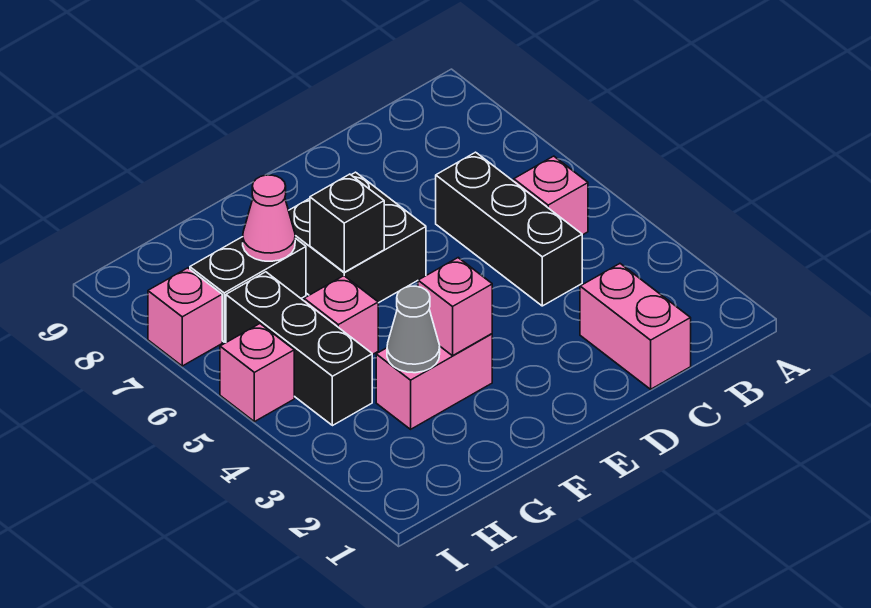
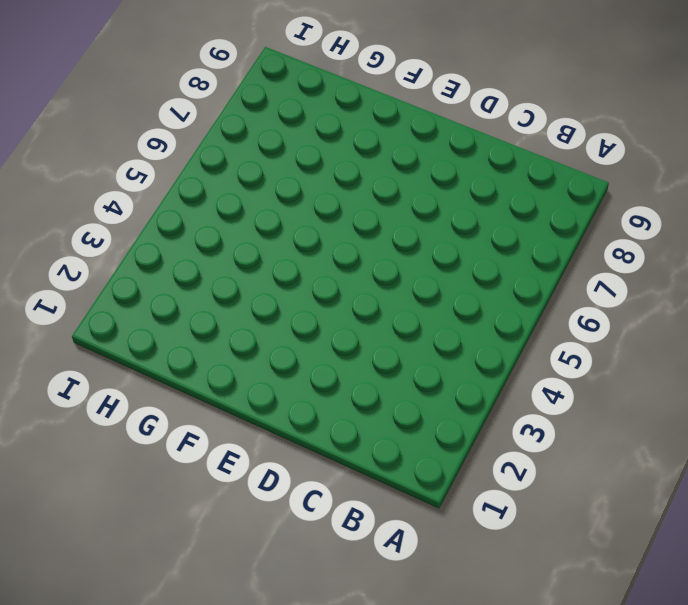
none -> pink 1x1 brick [514,156,588,235]
none -> pink 1x2 brick [580,264,691,389]
none -> black 1x3 brick [436,152,582,306]

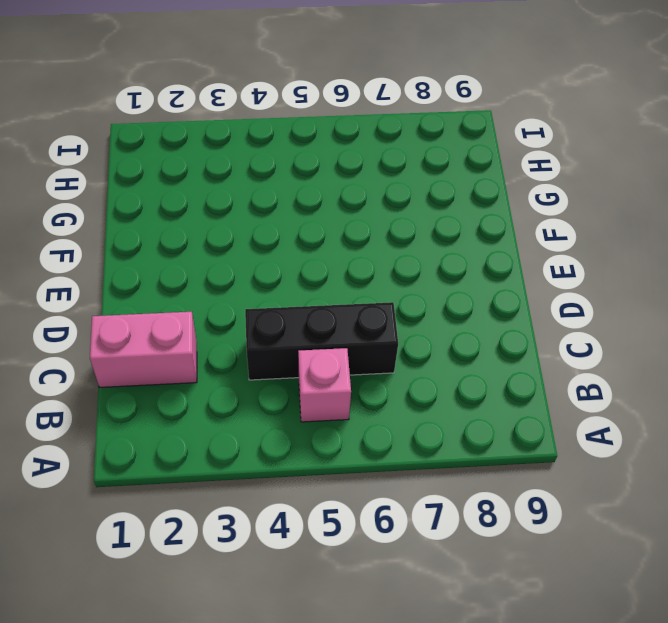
none -> black 2x2 brick [289,172,426,303]
none -> pink 1x2 brick [376,334,492,429]
none -> pink 1x1 brick [304,276,378,355]

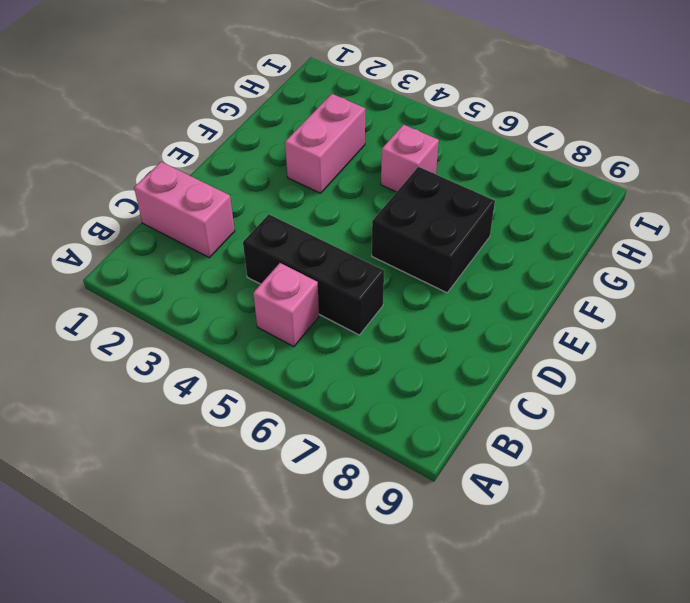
none -> black 1x2 brick [190,237,306,342]
none -> black 1x3 brick [226,272,372,426]
none -> pink 1x1 brick [220,324,294,422]

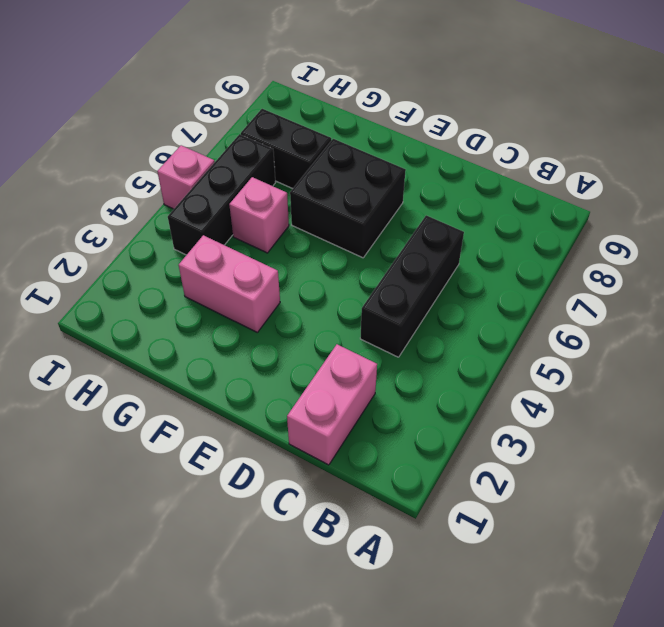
none -> pink 1x1 brick [514,156,588,235]
none -> pink 1x1 brick [148,268,222,366]
none -> pink 1x1 brick [418,258,492,356]

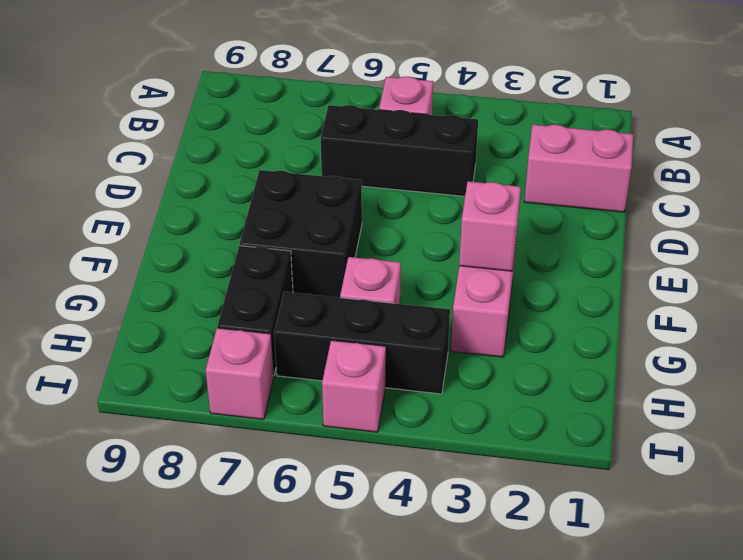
none -> black 1x1 brick [310,174,384,272]
none -> grey 1x1 cone [387,286,440,373]
none -> pink 1x1 cone [243,175,295,261]

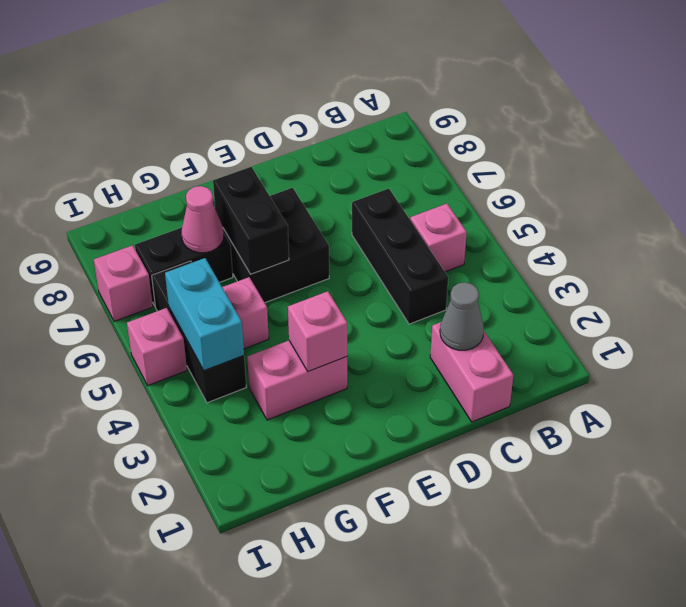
grey 1x1 cone [440,282,484,350] -> grey 1x1 cone moved to [387,286,440,373]
black 1x2 brick [213,167,289,274] -> black 1x1 brick [310,174,384,272]
cyan 1x2 brick [165,258,244,371] -> none

